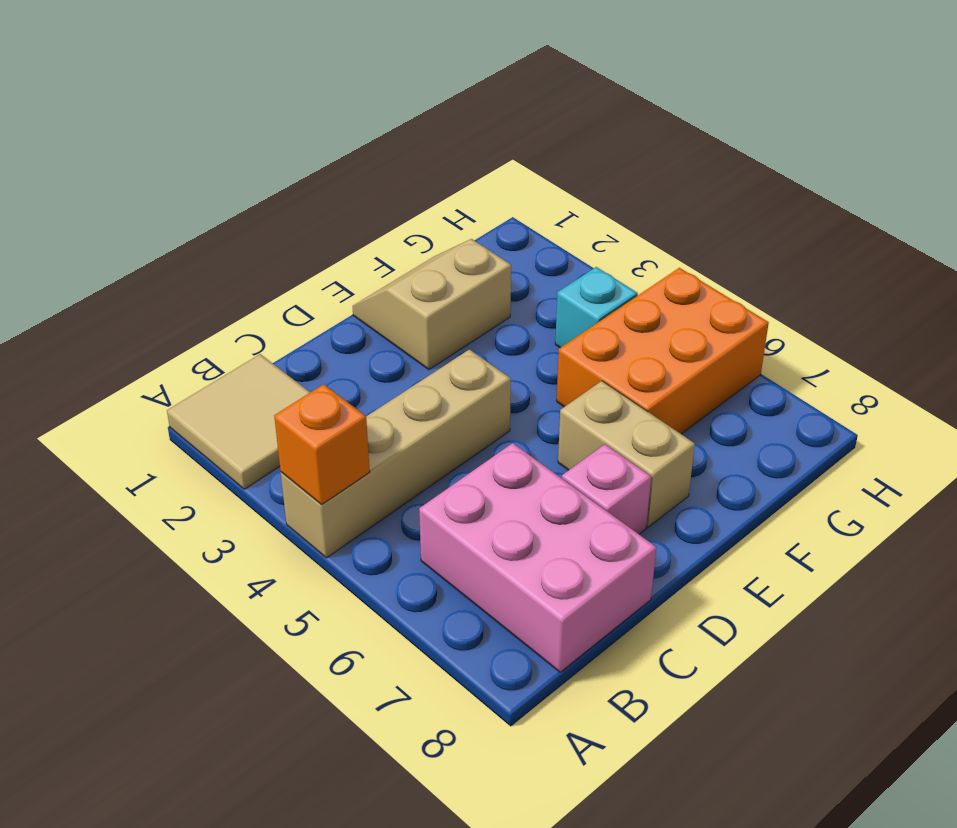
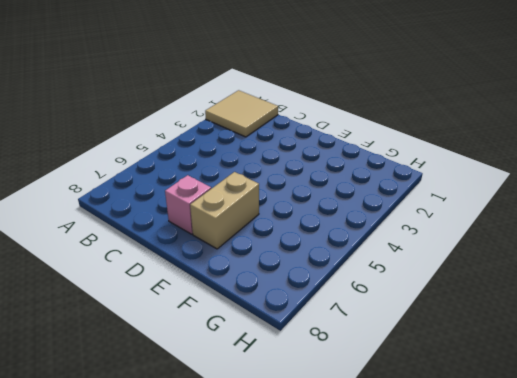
none -> tan 1x4 brick [281,349,511,558]
none -> pink 2x3 brick [419,443,656,672]

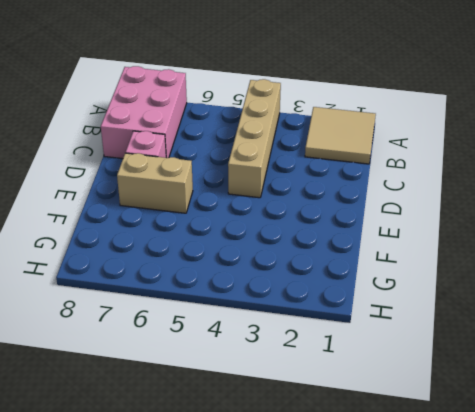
pink 2x3 brick [101,66,187,159] -> pink 2x3 brick turned to [419,443,656,672]
none -> tan 2x2 slope [353,239,511,370]
none -> orange 2x3 brick [557,268,769,434]

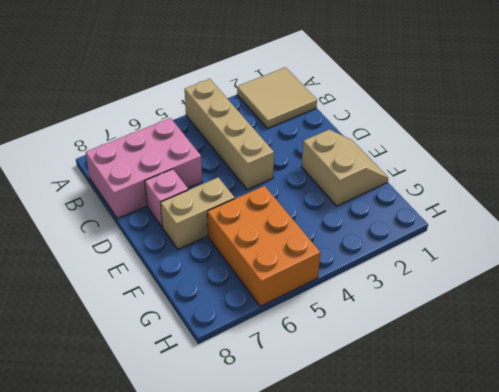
none -> cyan 1x1 brick [555,267,638,348]
none -> orange 1x1 brick [274,384,370,505]

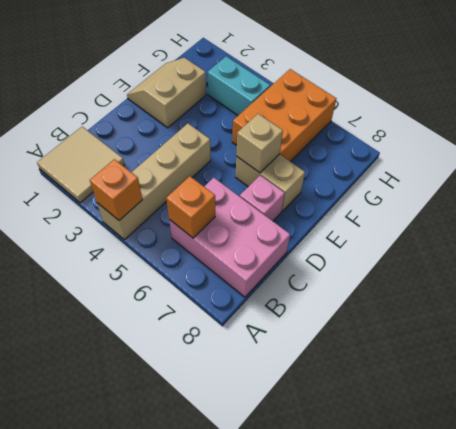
orange 1x1 brick [166,176,215,238] -> none
tan 1x1 brick [236,114,283,173] -> none
cyan 1x2 brick [208,56,270,115] -> cyan 1x1 brick [555,267,638,348]

